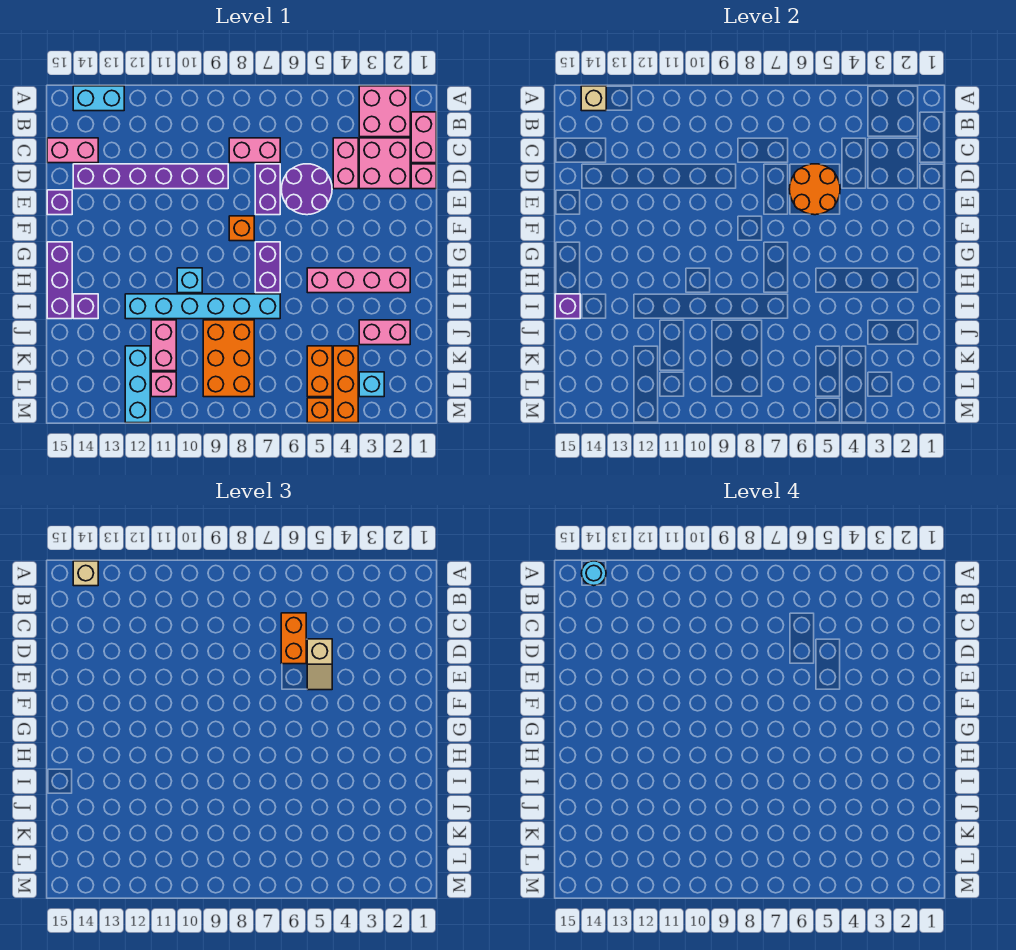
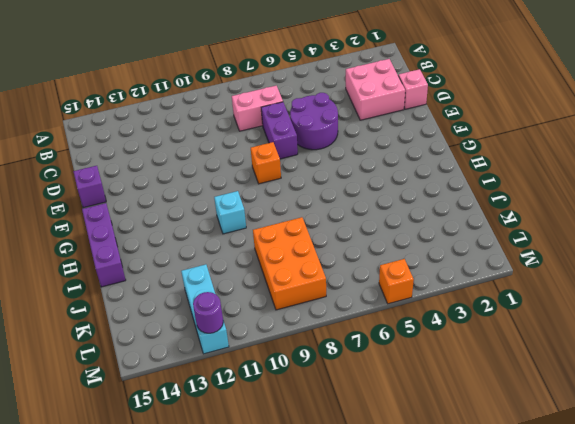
purple 1x1 round brick [193,292,223,333] -> none
none -> pink 2x2 brick [359,86,410,137]
none -> cyan 1x2 brick [73,86,124,111]
none -> pink 1x2 brick [411,112,436,163]
none -> pink 1x2 brick [333,138,358,189]

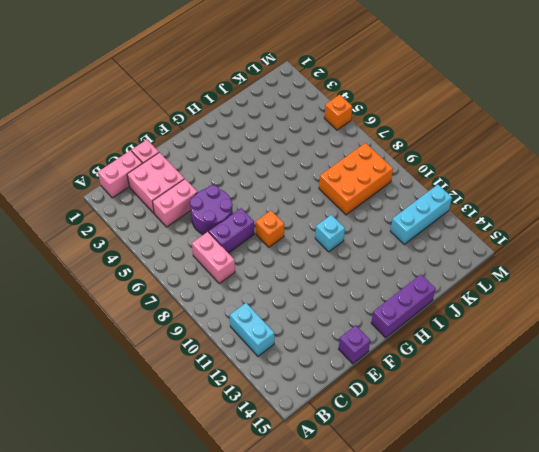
cyan 1x2 brick [230,303,274,356] -> cyan 1x2 brick moved to [73,86,124,111]
none -> pink 2x2 brick [359,86,410,137]
none -> pink 1x2 brick [47,138,98,163]
none -> purple 1x6 brick [73,164,228,189]
none -> purple 1x2 brick [255,242,280,293]

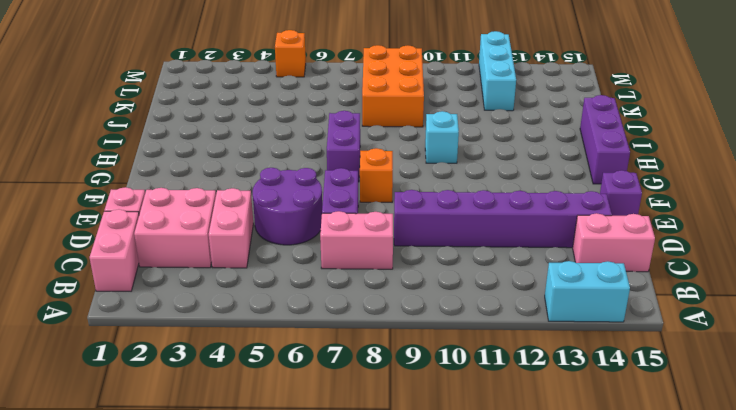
none -> pink 2x2 brick [359,86,410,137]
none -> pink 1x4 brick [307,268,410,293]
none -> cyan 1x6 brick [125,294,280,319]
none -> purple 1x1 brick [73,294,98,319]

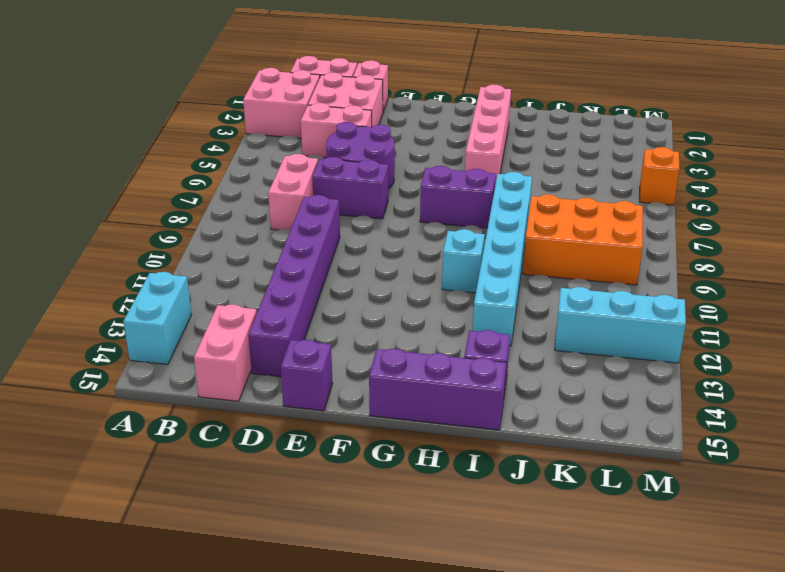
none -> orange 1x1 brick [229,216,254,241]
none -> pink 1x2 brick [359,320,410,345]
none -> pink 1x2 brick [151,320,176,371]
none -> orange 1x3 brick [333,346,358,423]

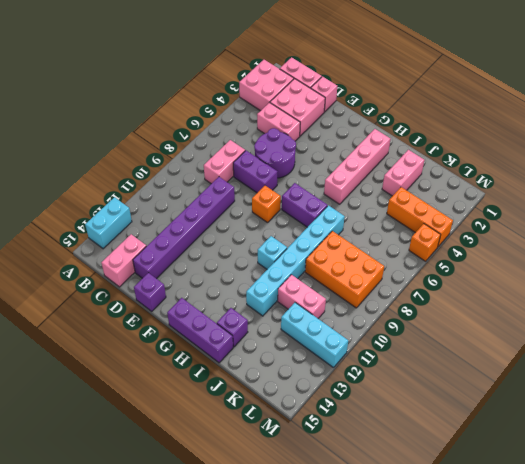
none -> orange 1x2 brick [307,346,332,397]
none -> cyan 1x1 brick [359,372,384,397]
none -> pink 1x1 brick [151,372,176,397]
none -> tan 1x1 brick [581,86,606,111]

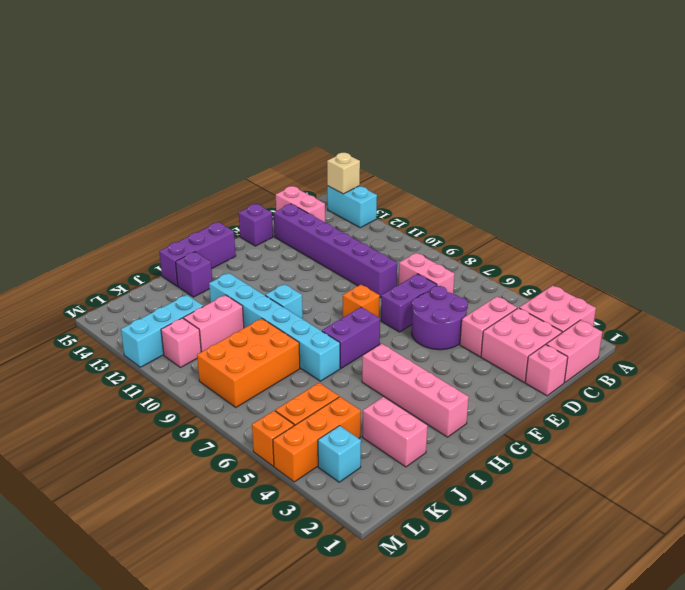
none -> orange 2x2 round brick [789,164,840,215]
none -> purple 1x1 brick [555,294,580,319]
none -> tan 1x1 brick [73,561,98,586]
none -> orange 1x2 brick [281,613,306,664]

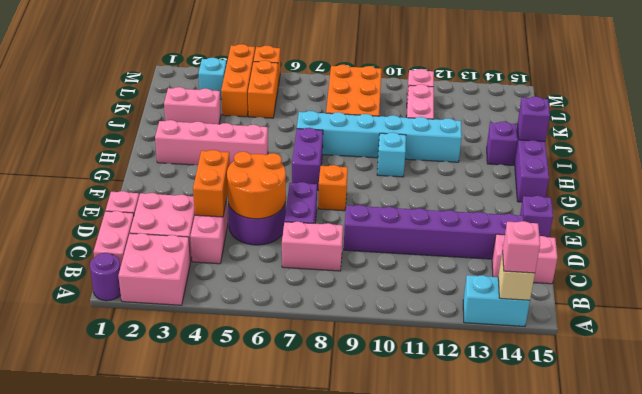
purple 1x1 round brick [90,253,121,301] -> none
pink 1x1 brick [503,221,540,273] -> tan 1x1 brick [73,561,98,586]
orange 1x2 brick [193,150,230,217] -> orange 1x2 brick moved to [281,613,306,664]
none -> cyan 1x3 brick [125,346,150,423]
none -> tan 1x2 slope [307,639,332,690]
none -> cyan 1x1 round brick [581,561,606,586]

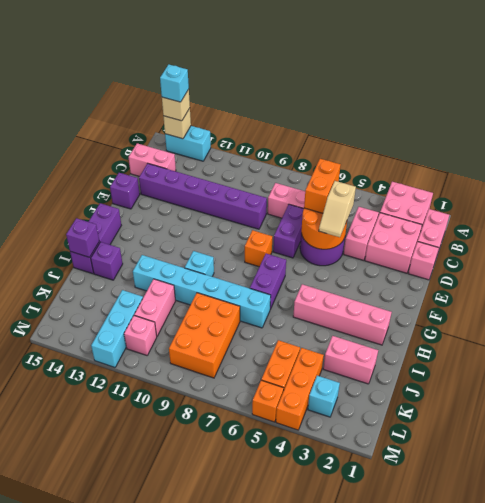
cyan 1x1 brick [160,64,189,102] -> cyan 1x1 round brick [581,561,606,586]

